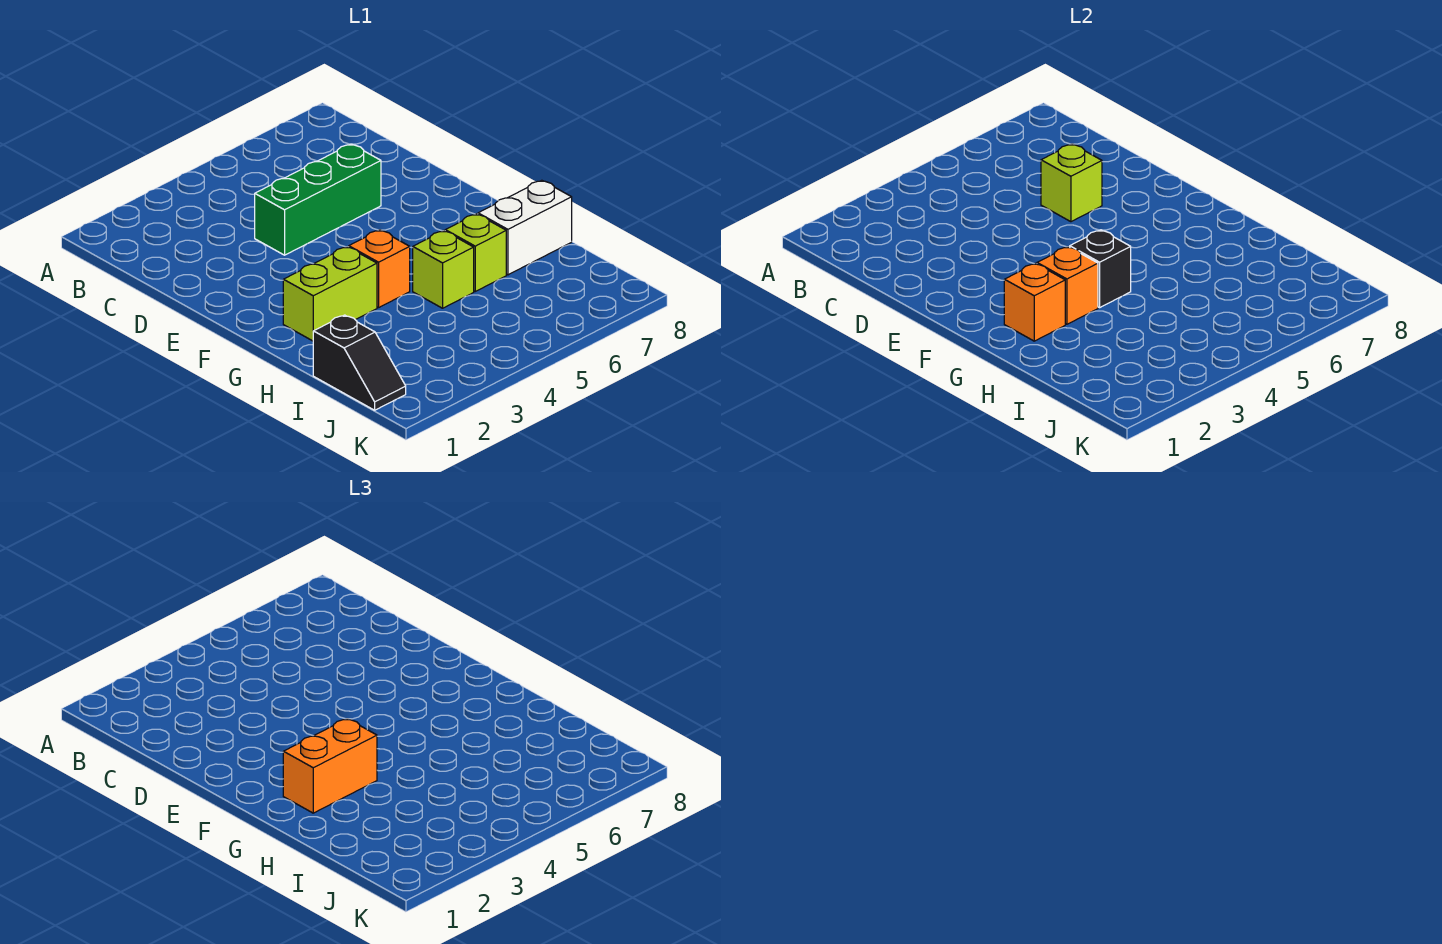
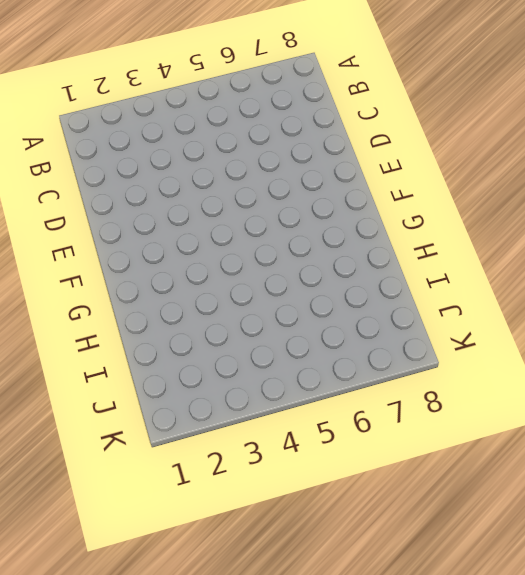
none -> green 1x3 brick [255,144,381,255]
none -> lime 1x2 brick [283,247,377,341]
none -> orange 1x1 brick [349,230,410,308]

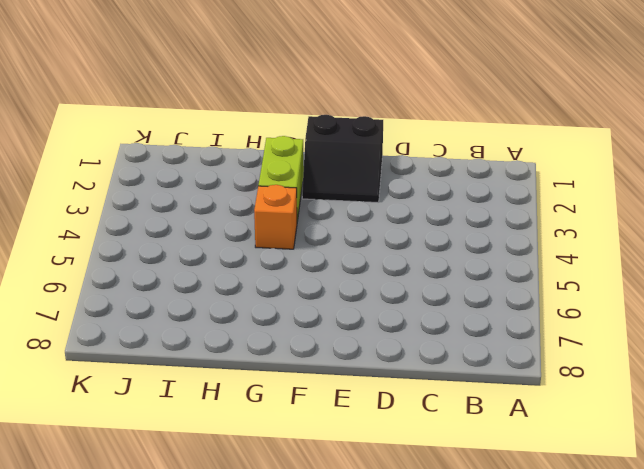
black 2x2 slope [302,115,383,202] -> none
none -> green 1x3 brick [255,144,381,255]
none -> lime 1x1 brick [413,231,474,308]
none -> lime 1x1 brick [445,214,506,291]

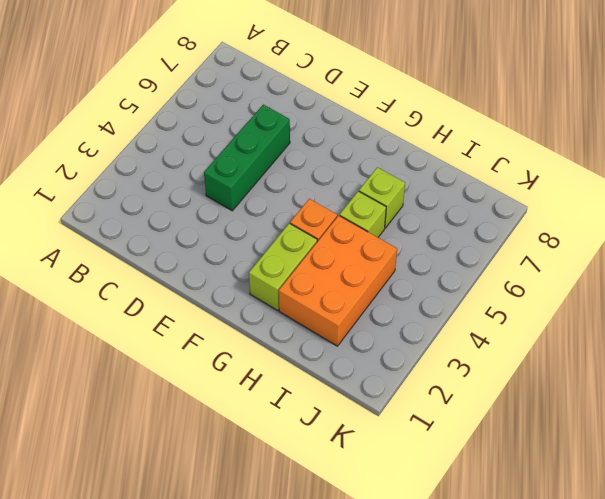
orange 2x3 brick [279,216,397,346] -> none
none -> white 1x2 brick [478,180,572,275]
none -> black 1x2 slope [313,315,406,410]
none -> lime 1x1 brick [1041,144,1102,222]

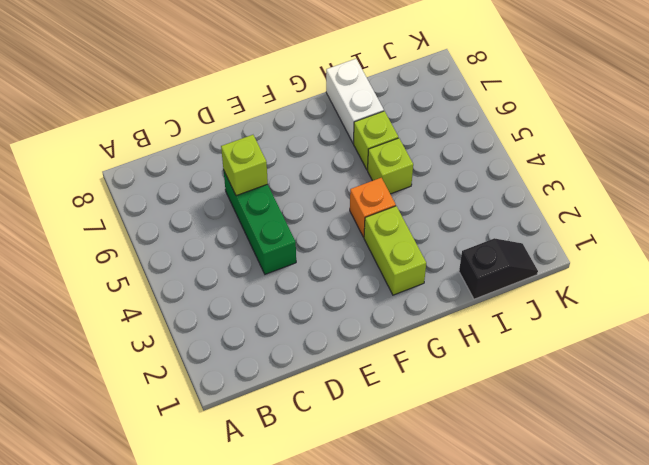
none -> orange 1x1 brick [1004,263,1065,341]
none -> orange 1x1 brick [1037,247,1098,324]
none -> black 1x1 brick [1070,230,1131,308]

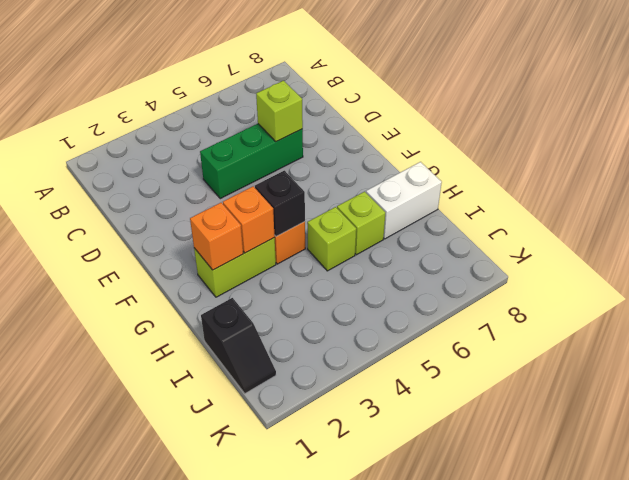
none -> orange 1x2 brick [283,719,377,813]

